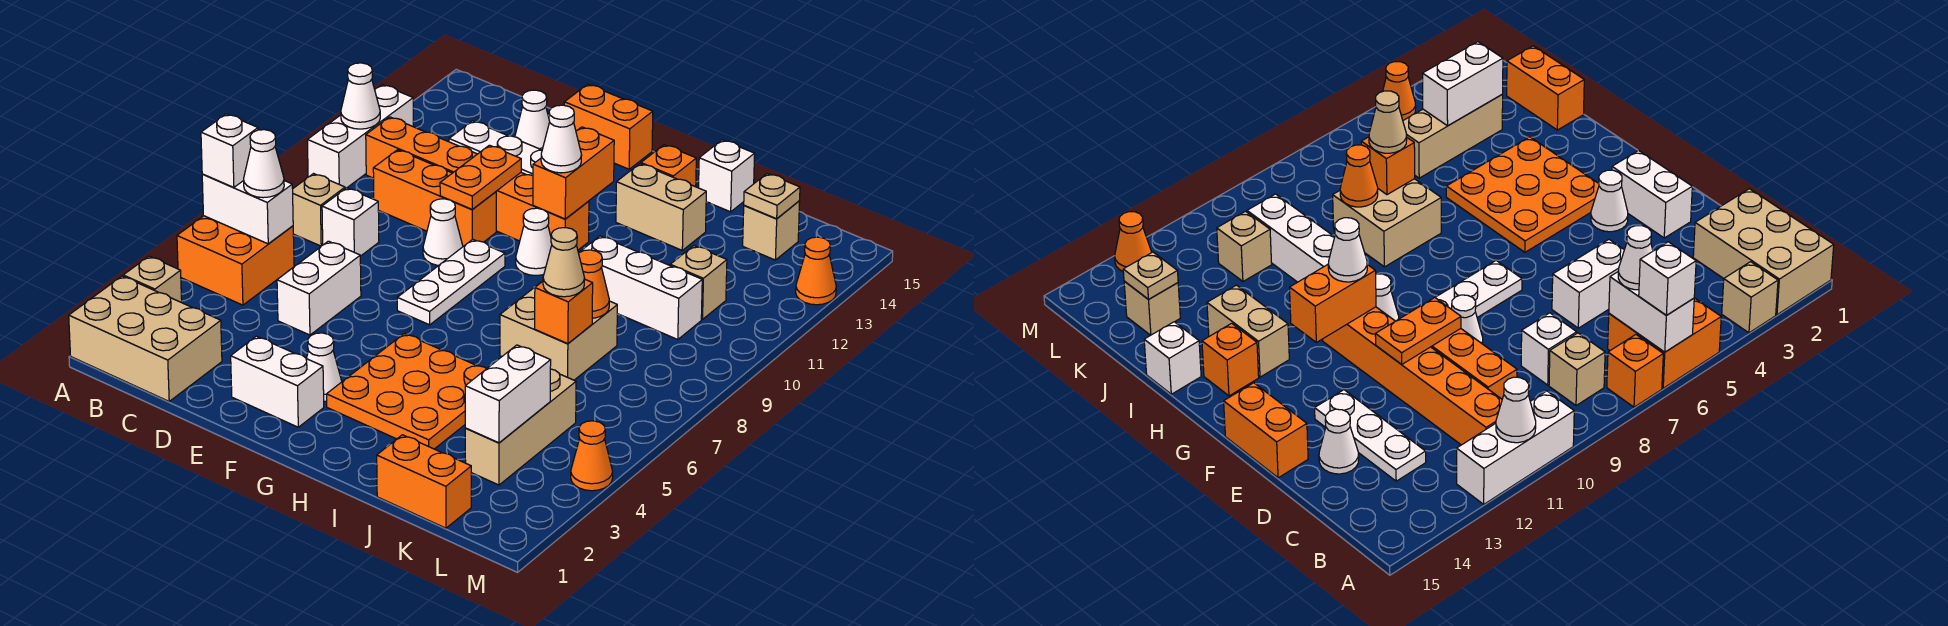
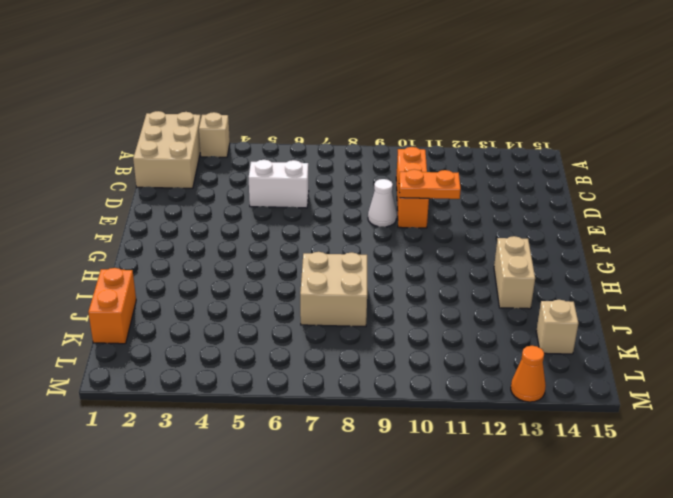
none -> orange 2x2 brick [177,216,294,305]
none -> orange 1x1 brick [1607,335,1663,407]
none -> white 1x3 brick [307,85,413,189]
none -> tan 1x1 brick [293,174,345,246]

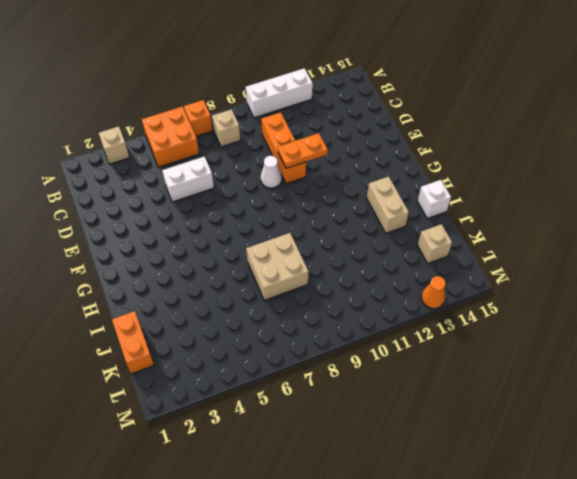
none -> tan 2x3 brick [69,276,222,401]
none -> orange 1x6 brick [366,117,589,250]
none -> white 1x1 brick [322,188,379,256]
none -> white 1x3 plate [449,121,542,176]

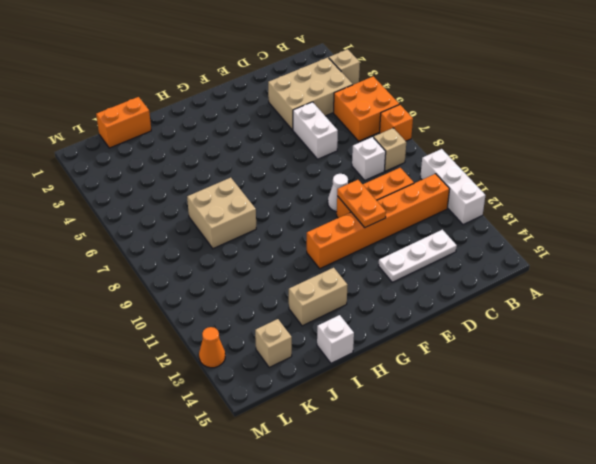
tan 2x3 brick [268,57,353,130] -> tan 2x3 brick moved to [69,276,222,401]
none -> white 1x1 cone [515,90,550,150]
none -> white 1x2 brick [231,336,324,427]
none -> orange 1x2 brick [564,84,653,169]
none -> white 1x1 cone [306,333,342,401]

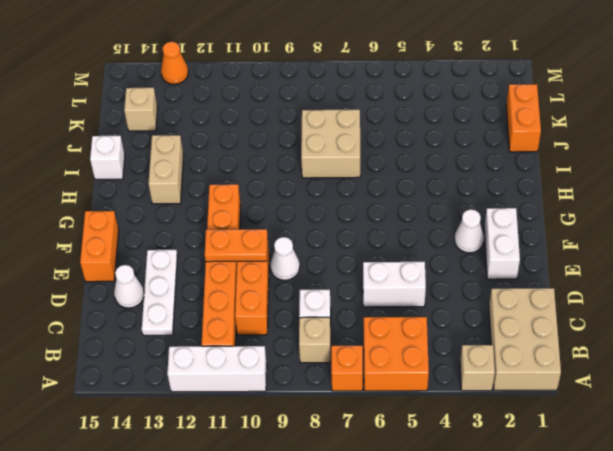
none -> white 1x3 plate [397,239,505,325]
none -> orange 3x3 plate [327,334,486,449]
none -> white 1x1 cone [516,208,552,275]
none -> orange 1x1 brick [641,145,696,187]

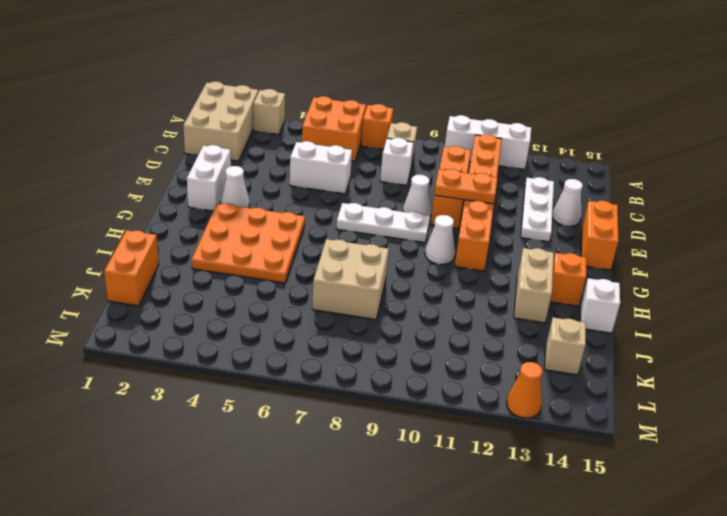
none -> white 1x3 brick [579,236,702,340]
none -> tan 1x3 brick [465,369,576,485]
none -> tan 1x1 brick [670,246,727,319]
none -> orange 1x1 cone [571,421,613,491]

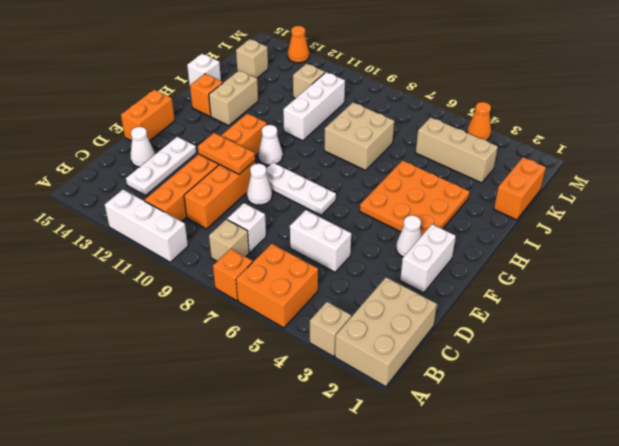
none -> white 1x2 brick [202,174,293,244]
none -> white 1x1 cone [341,63,380,129]
none -> orange 1x2 brick [533,127,614,219]
none -> orange 1x1 brick [535,279,593,344]

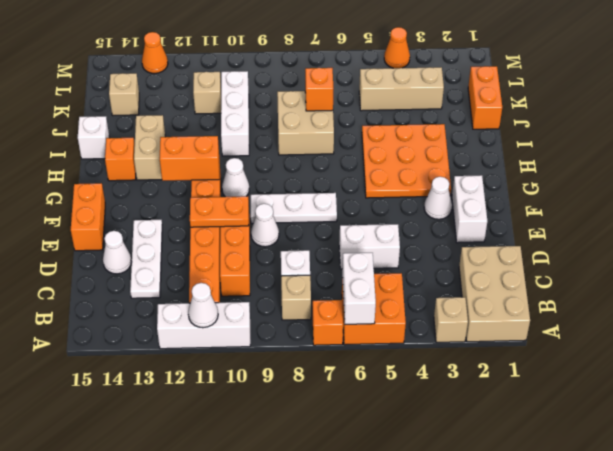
none -> orange 1x1 cone [579,250,609,318]
none -> white 1x2 brick [465,345,551,443]
none -> tan 1x1 plate [744,174,800,219]
none -> white 1x1 brick [201,114,258,187]

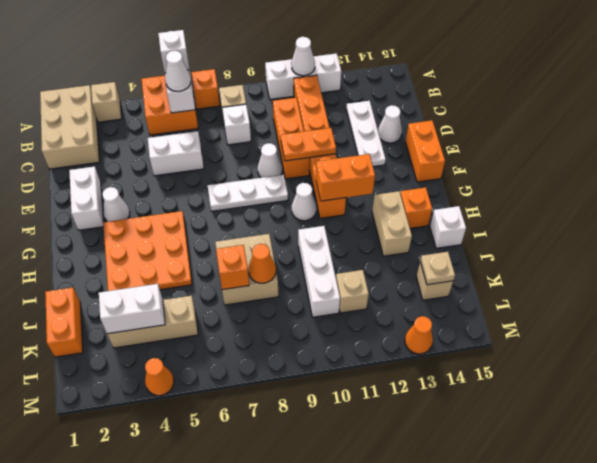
none -> white 1x1 cone [541,105,582,173]
none -> tan 1x1 cone [543,227,584,297]

